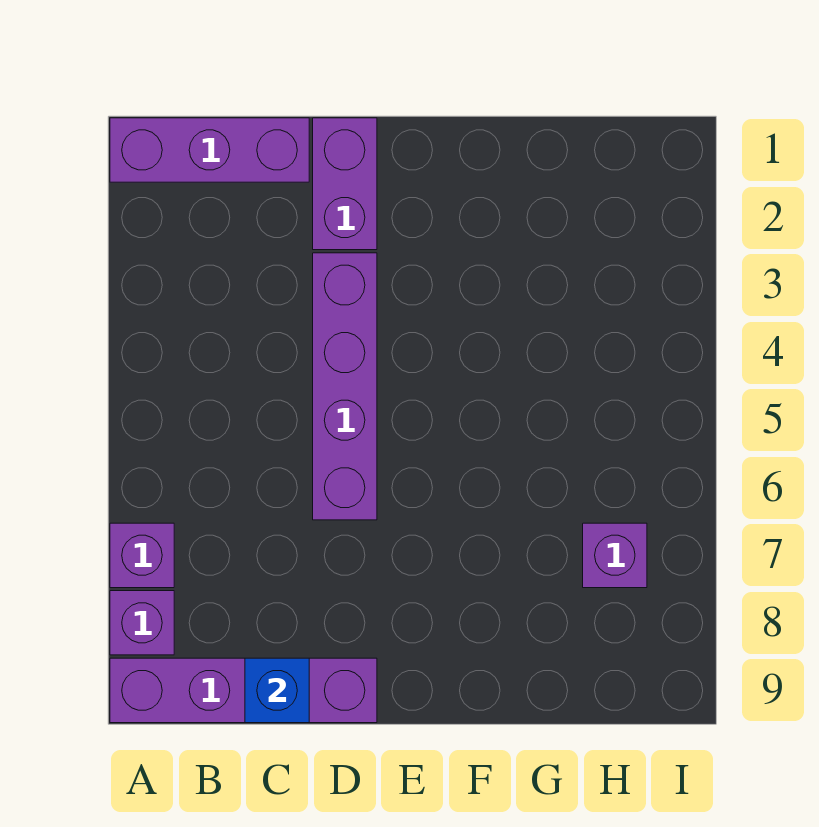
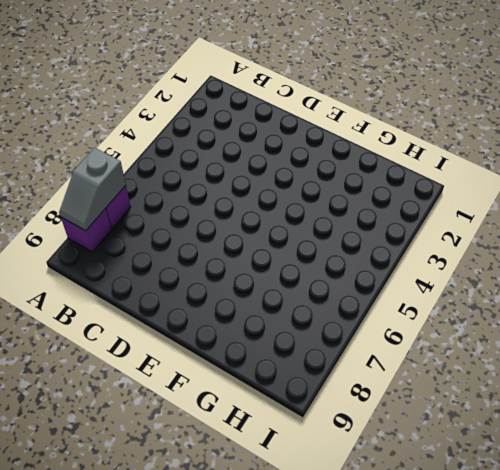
grey 1x2 slope [59,148,126,231] -> none
none -> purple 1x3 brick [110,118,309,182]
none -> purple 1x4 brick [110,658,377,723]

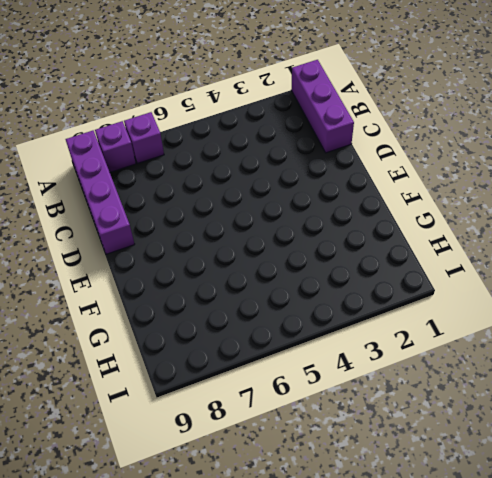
none -> purple 1x2 brick [313,118,377,250]
none -> purple 1x4 brick [313,253,377,520]

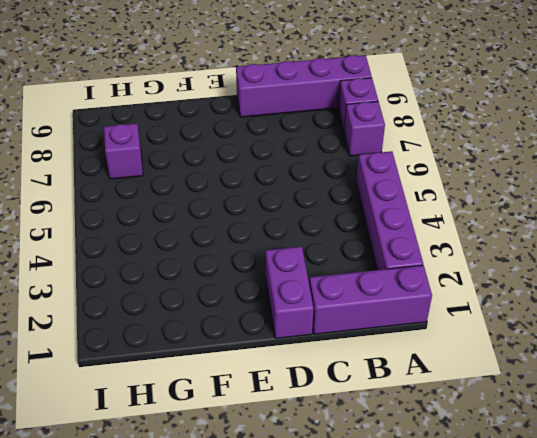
purple 1x4 brick [356,151,423,270] -> purple 1x4 brick moved to [313,253,377,520]
none -> blue 1x1 brick [245,658,309,723]

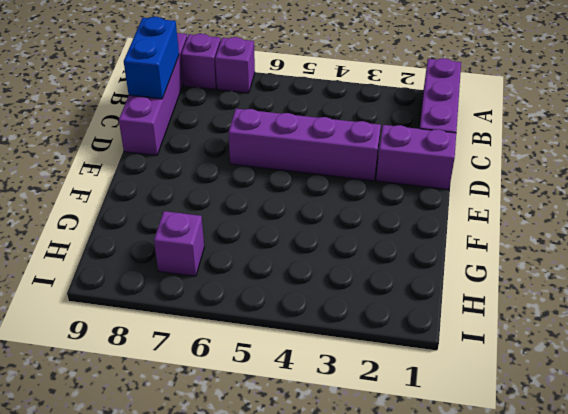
blue 1x2 brick [124,17,179,99] -> blue 1x1 brick [245,658,309,723]

